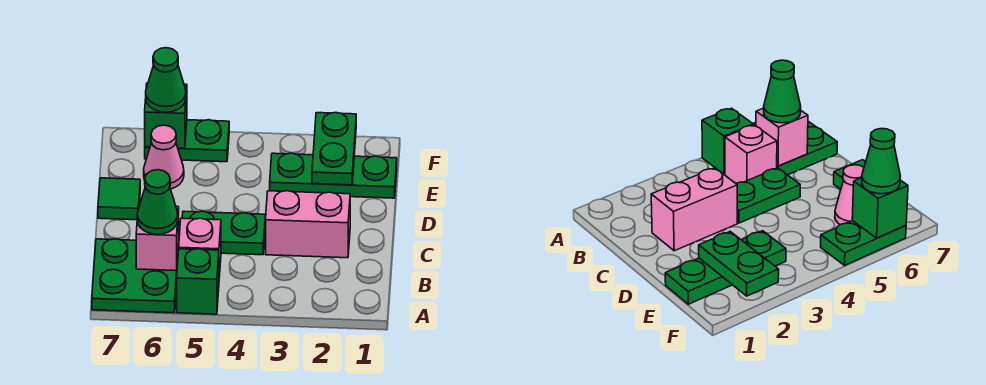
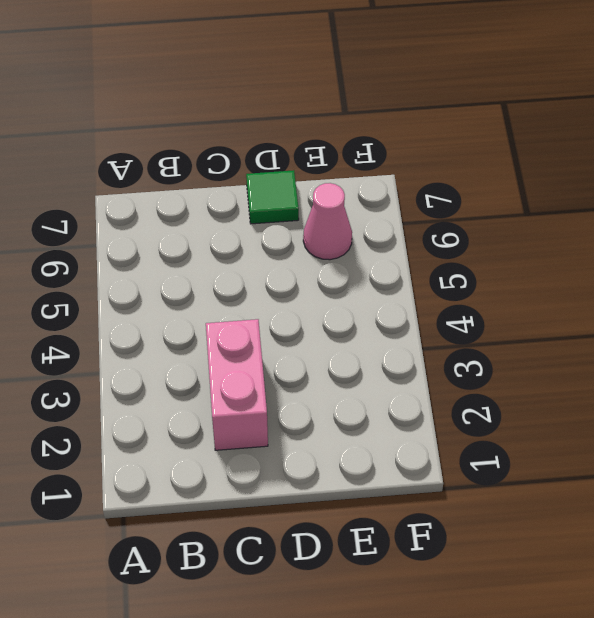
none -> green 1x1 brick [177,249,219,314]
none -> green 2x2 plate [92,239,179,313]
none -> pink 1x1 brick [179,218,221,277]

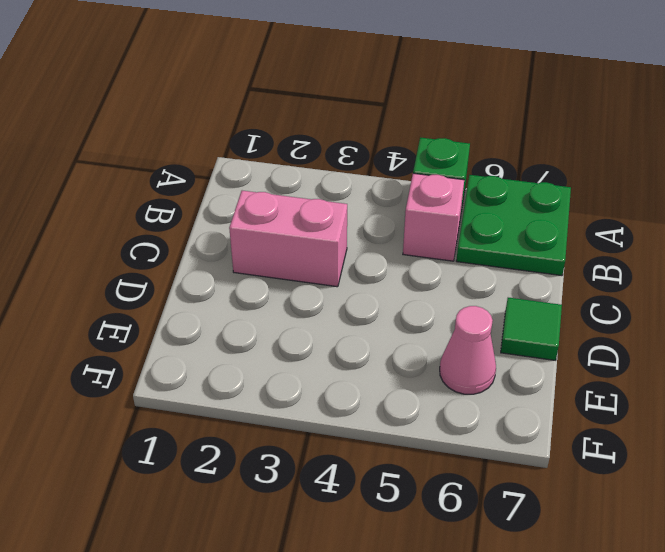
none -> green 1x2 plate [182,211,265,255]
none -> green 1x3 plate [270,153,397,198]
none -> green 1x2 plate [145,120,229,162]

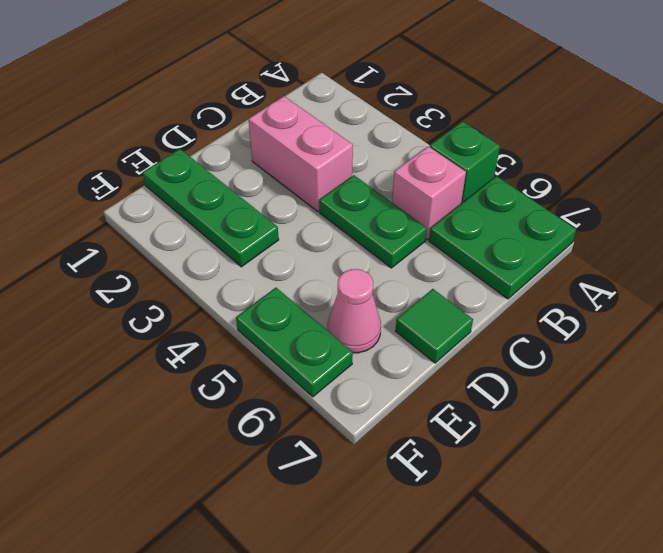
none -> pink 1x1 brick [136,205,179,271]
none -> green 1x2 plate [312,112,356,185]
none -> green 1x1 brick [145,83,187,148]

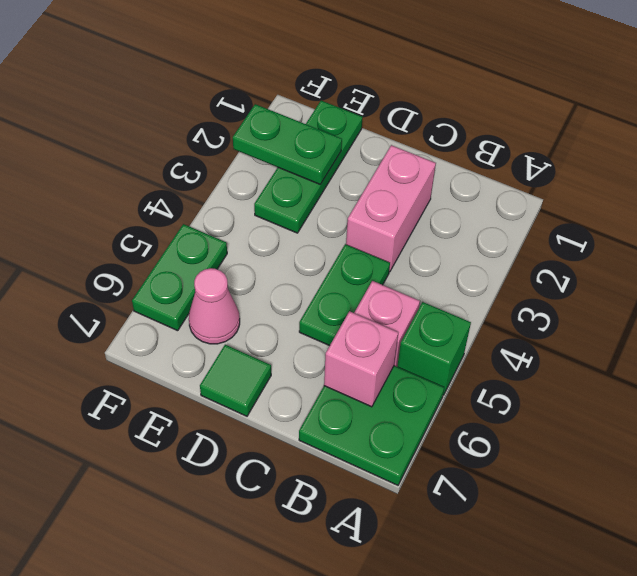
none -> green 1x1 brick [145,83,187,148]
none -> green 1x1 cone [137,170,178,235]
none -> green 1x1 cone [146,48,186,112]

